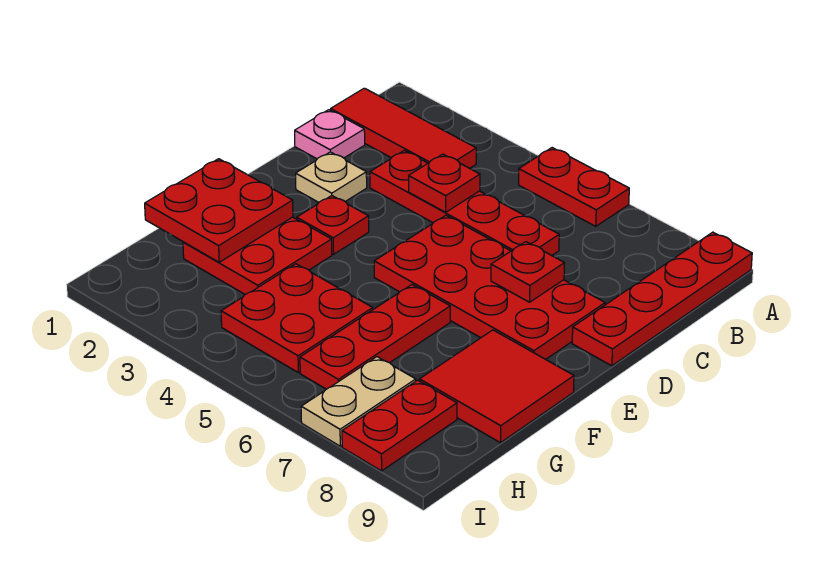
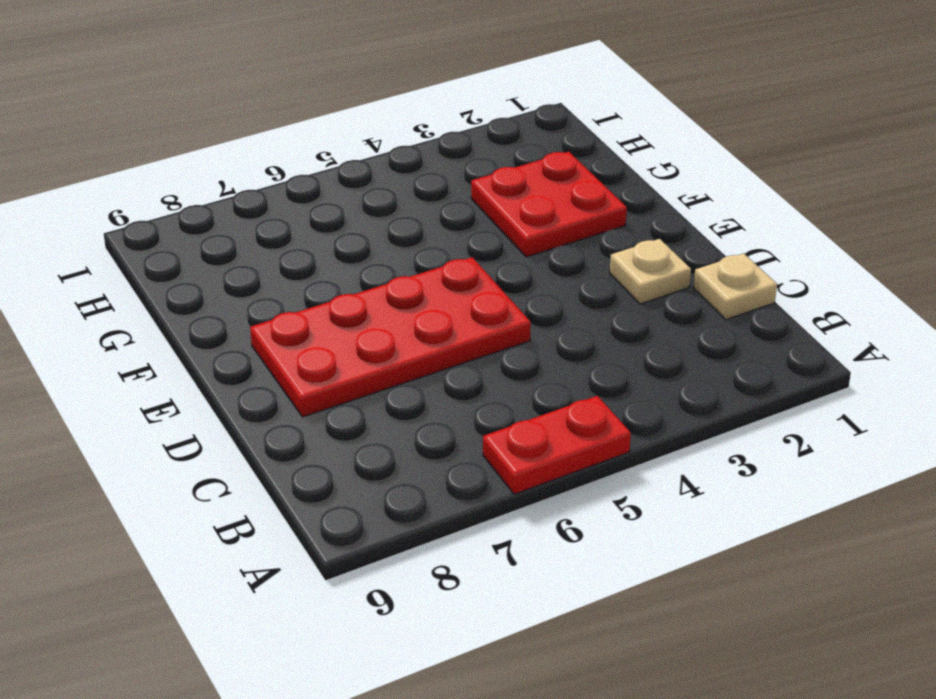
tan 1x1 plate [694,253,777,320] -> pink 1x1 plate [295,110,365,159]
none -> red 1x4 plate [572,232,752,366]
none -> red 1x3 tile [331,88,476,168]
none -> red 1x4 plate [370,151,559,255]

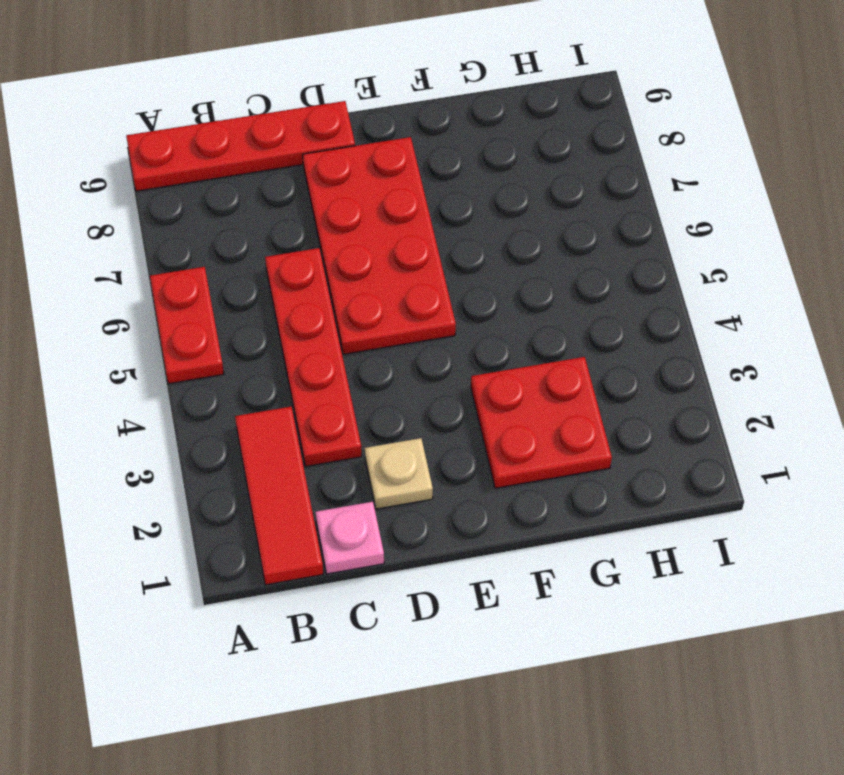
none -> red 1x1 plate [297,196,369,254]
none -> red 1x3 plate [300,285,450,389]
none -> red 2x2 tile [420,330,574,443]

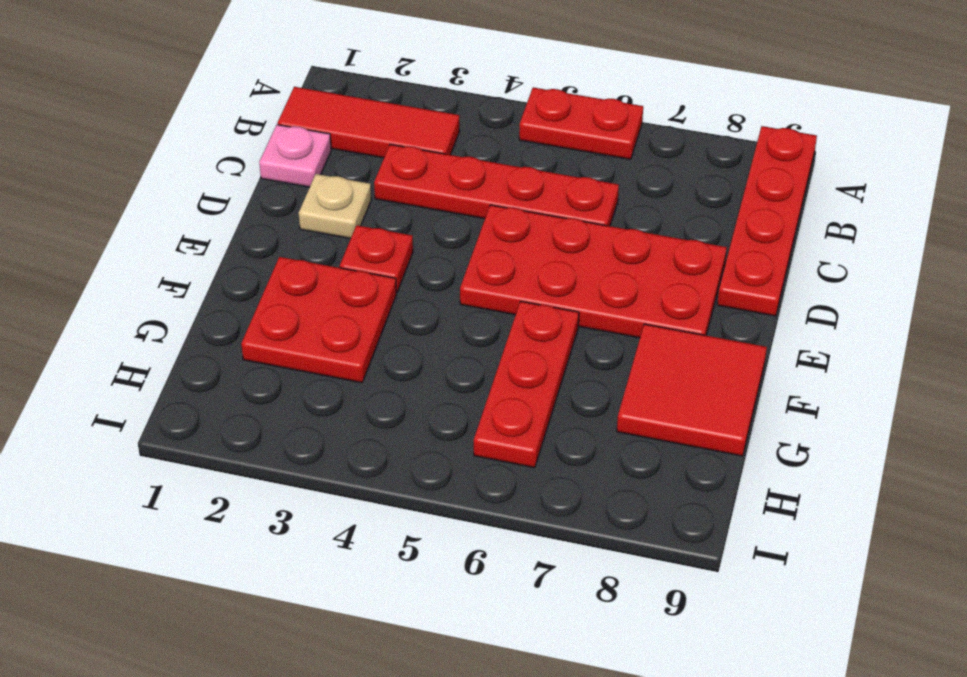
none -> red 2x2 plate [221,264,373,373]
none -> tan 1x2 plate [301,357,416,446]
none -> red 1x2 plate [342,380,457,471]

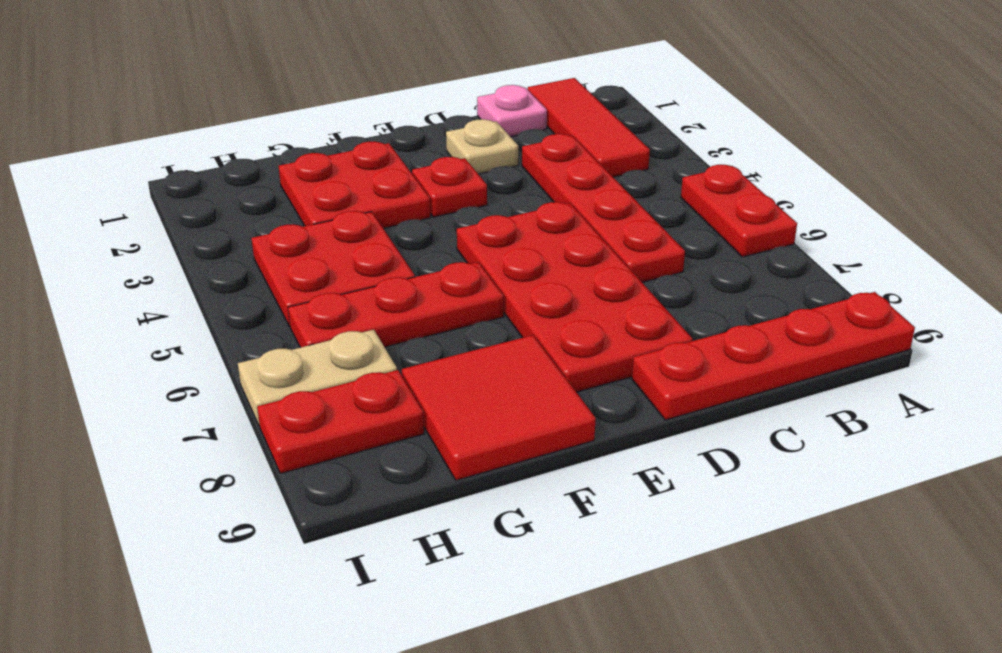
none -> red 1x1 plate [409,154,480,212]
none -> red 1x1 plate [491,242,564,302]
none -> red 2x2 plate [145,159,293,262]

